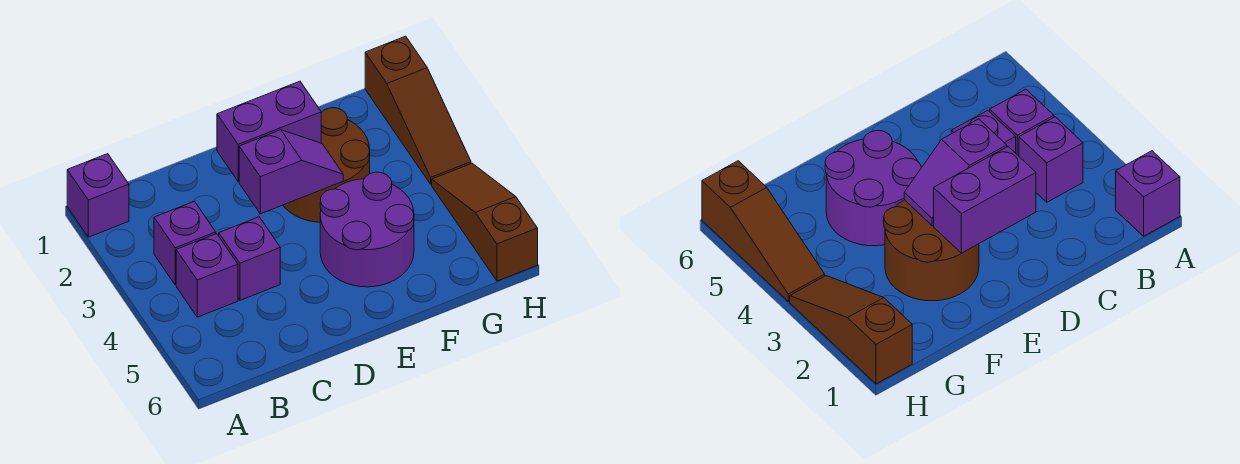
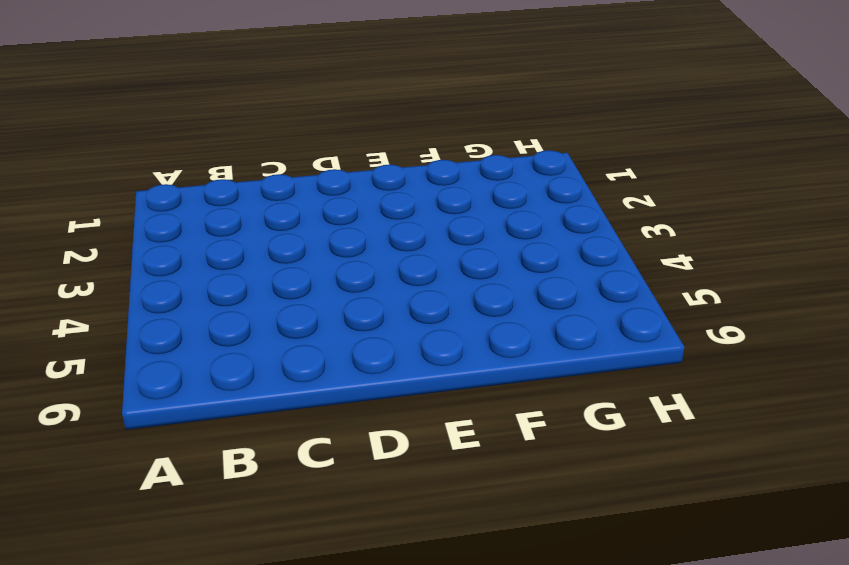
none -> purple 1x1 brick [67,154,129,237]
none -> purple 1x1 brick [154,201,216,285]

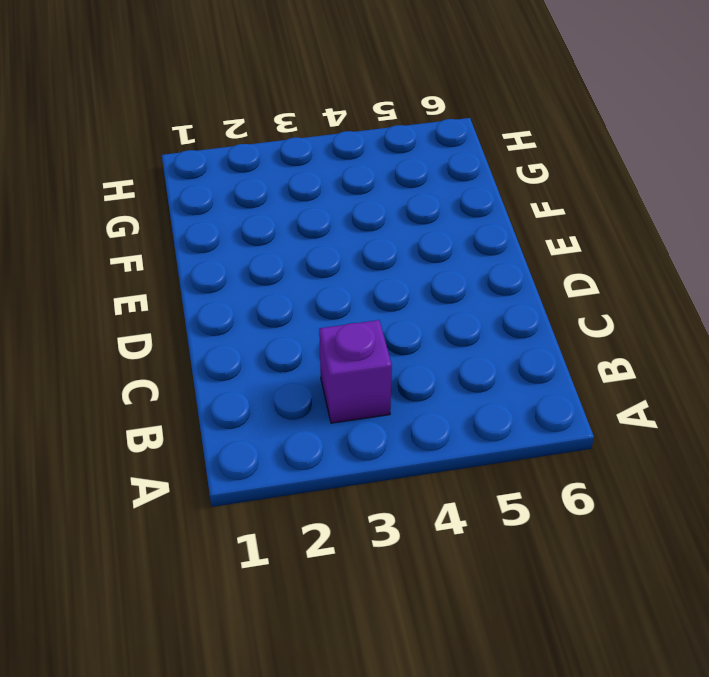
none -> purple 1x1 brick [67,154,129,237]
none -> purple 1x1 brick [176,234,238,317]

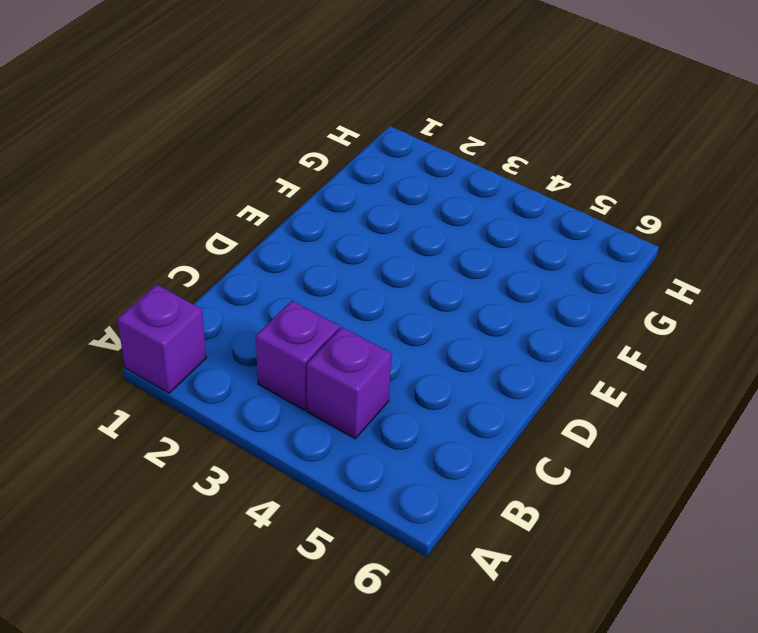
none -> purple 1x1 brick [219,217,280,300]
none -> brown 2x2 round brick [283,108,370,222]

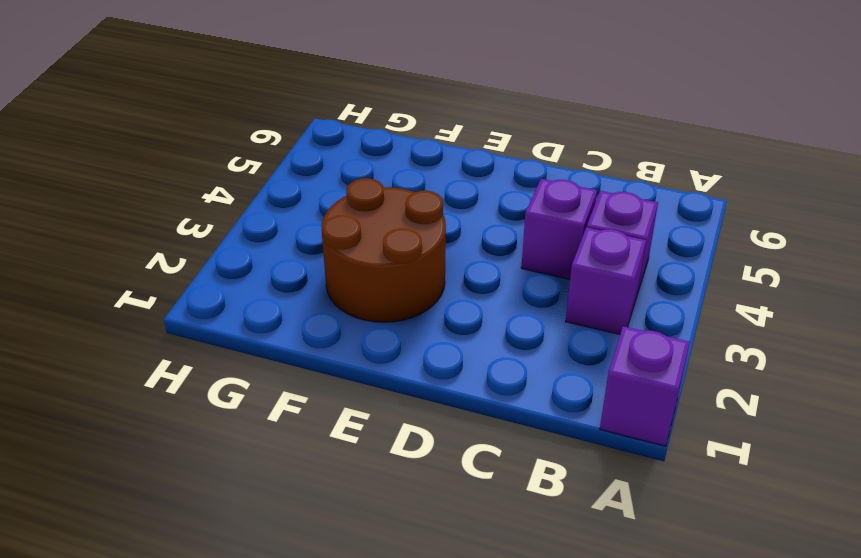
none -> purple 2x2 round brick [320,172,414,287]
none -> brown 1x3 slope [365,36,471,184]

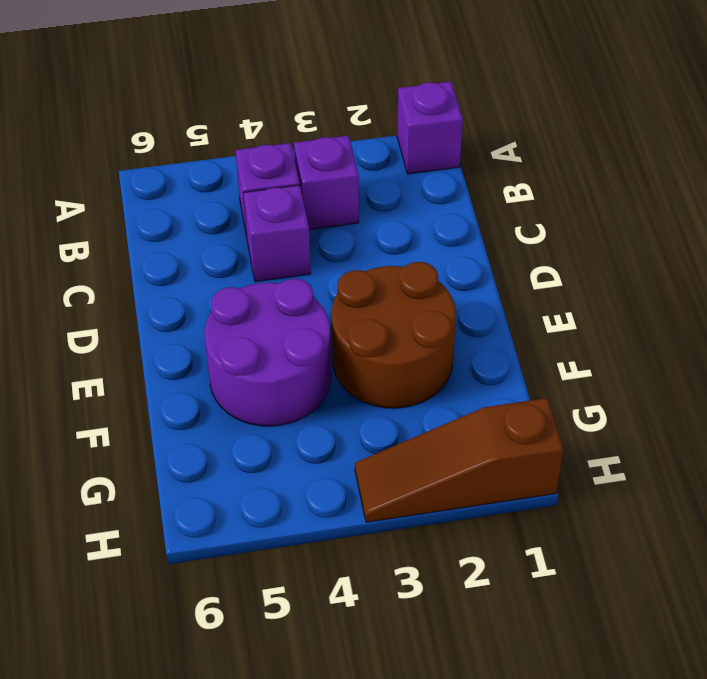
none -> brown 1x3 slope [432,163,538,281]
none -> purple 1x2 brick [217,81,321,182]

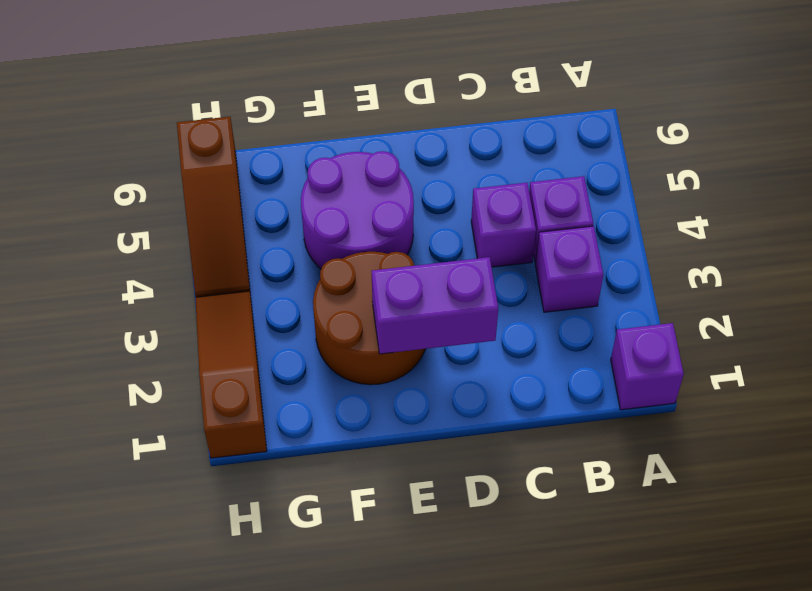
none -> purple 1x2 slope [239,130,343,214]

